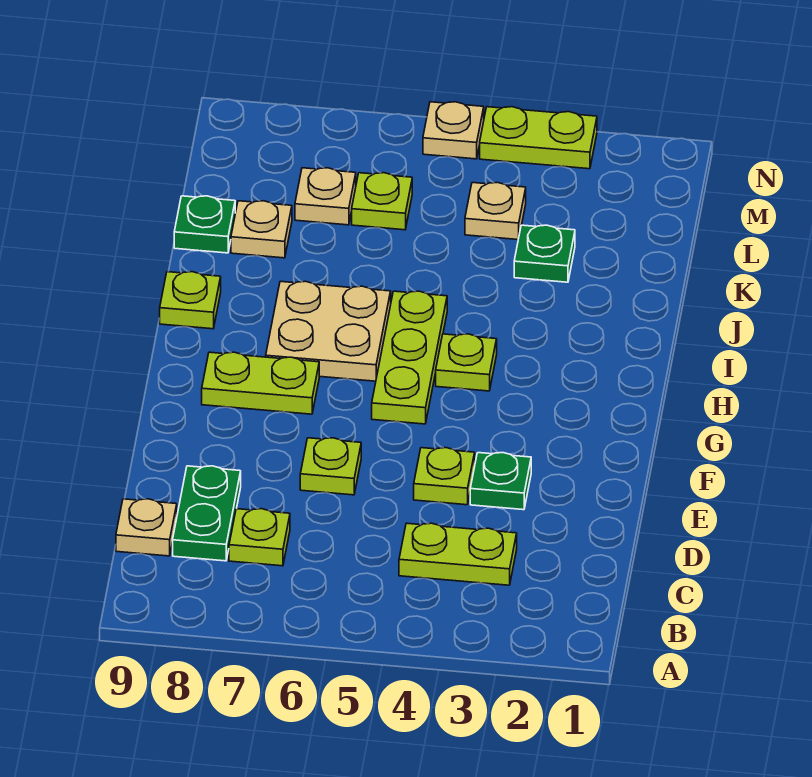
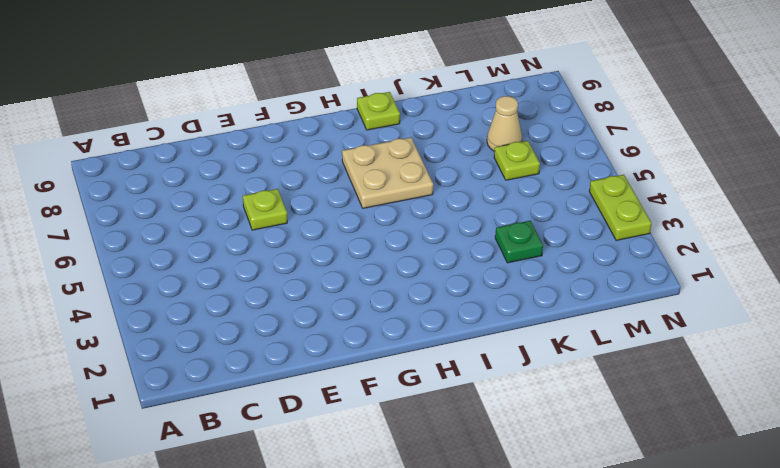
tan 1x1 cone [487,96,522,151] -> tan 1x1 plate [295,168,356,225]
none -> lime 1x2 plate [399,523,517,585]
none -> lime 1x1 plate [229,509,290,566]
none -> green 1x2 plate [173,466,241,561]

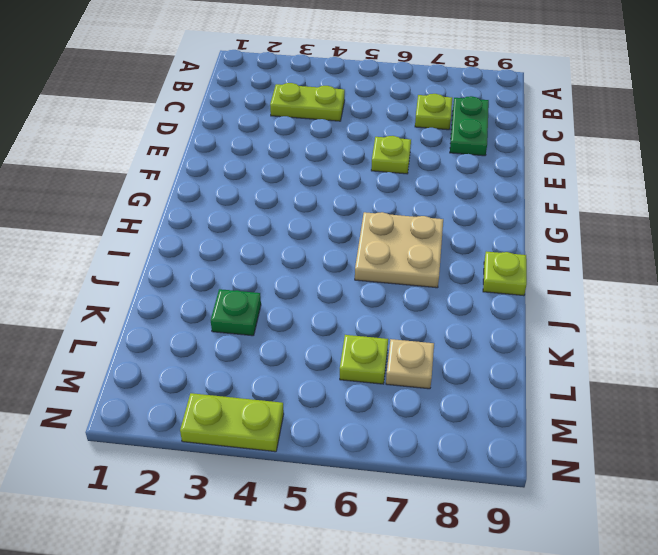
none -> tan 1x1 plate [116,499,177,556]
none -> green 1x1 plate [470,453,531,510]
none -> lime 1x1 plate [414,448,475,505]

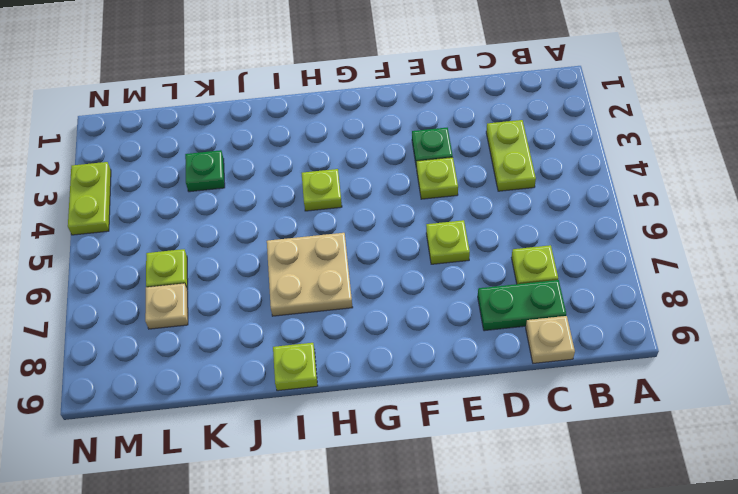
none -> lime 1x3 plate [372,291,447,424]
none -> lime 1x2 plate [202,352,319,414]
none -> tan 1x1 plate [231,201,292,258]

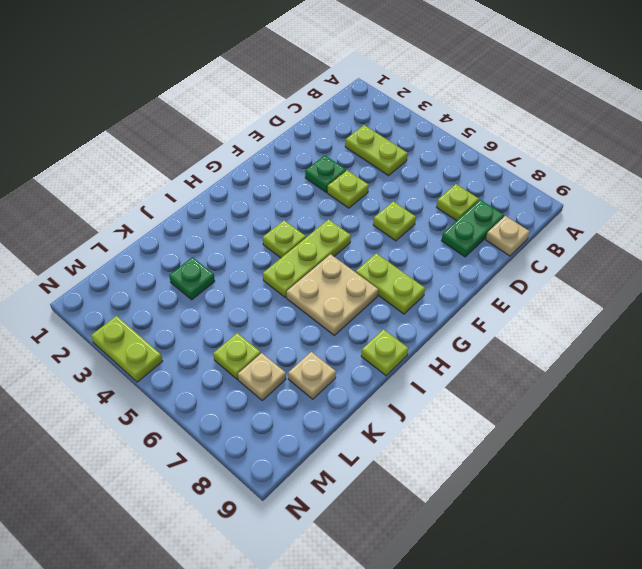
none -> green 1x1 plate [174,196,235,253]
none -> tan 1x1 plate [465,182,526,240]
none -> tan 1x1 plate [423,102,484,159]

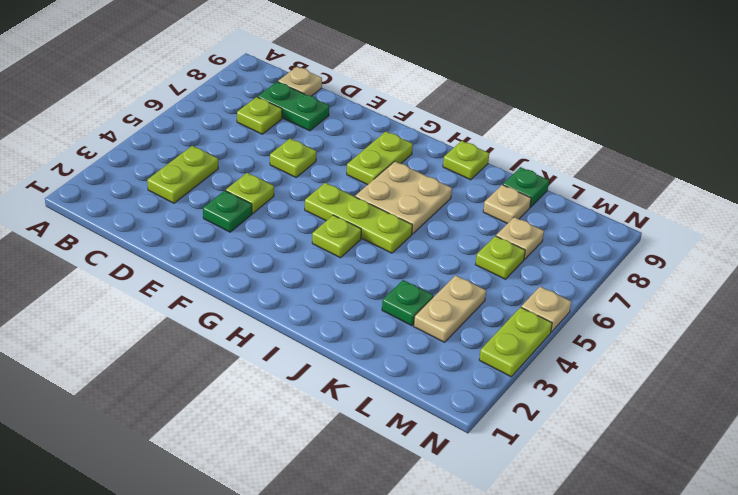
tan 1x2 plate [414,275,486,342] -> tan 1x1 plate [465,182,526,240]

